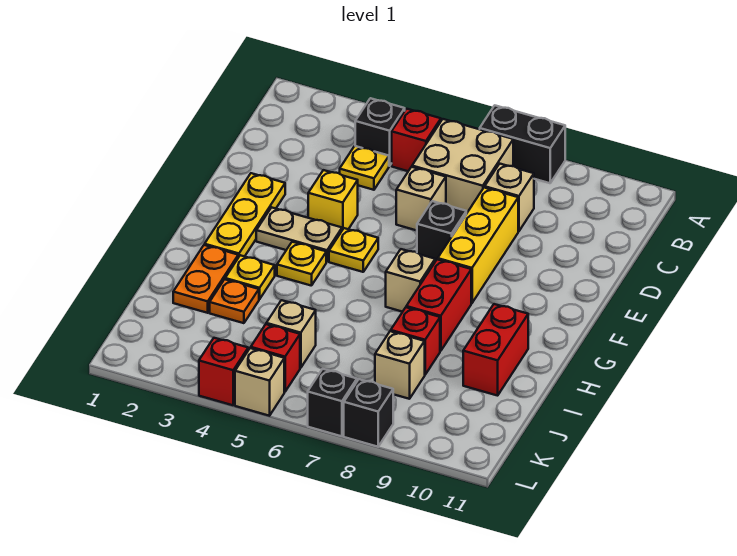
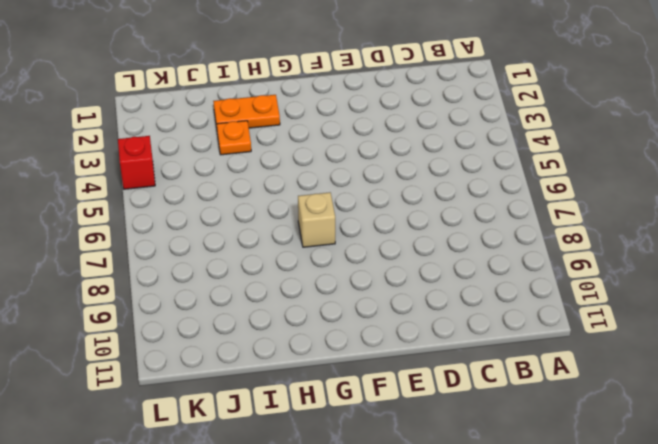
none -> black 1x2 brick [480,105,565,183]
none -> black 1x1 brick [355,98,405,166]
none -> red 1x1 brick [392,109,441,171]

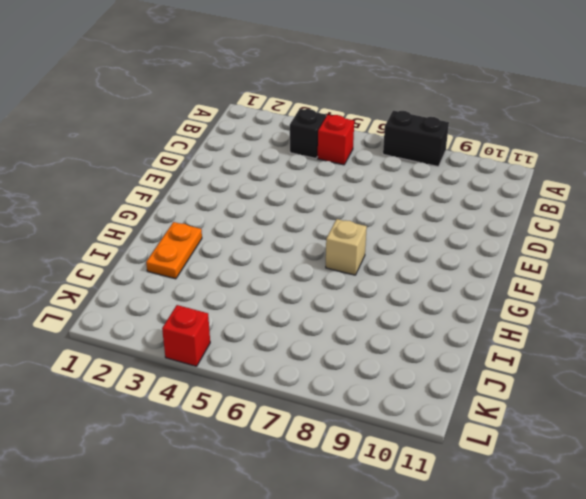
none -> tan 2x2 brick [412,119,513,214]
none -> yellow 1x1 plate [340,146,389,190]
none -> tan 1x1 brick [485,164,534,231]

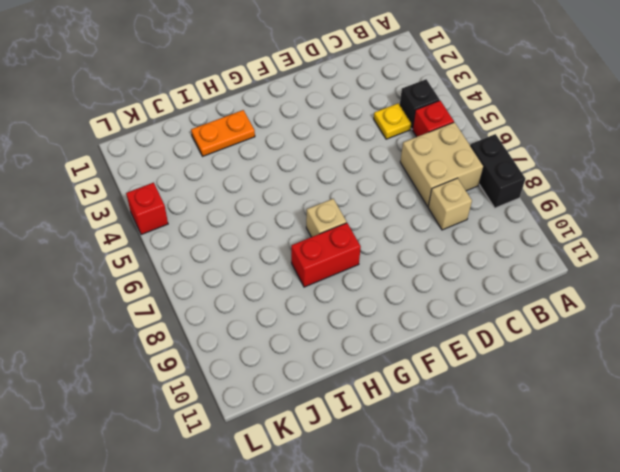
none -> tan 1x1 brick [396,167,446,230]
none -> yellow 1x3 brick [438,188,518,303]
none -> yellow 1x3 plate [205,173,285,257]

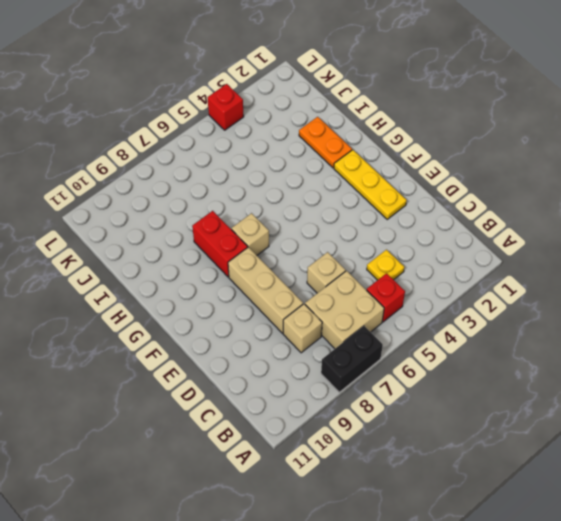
tan 1x3 brick [228,247,303,333] -> yellow 1x3 brick [438,188,518,303]
none -> black 1x1 brick [355,98,405,166]
none -> yellow 1x1 brick [308,170,358,230]
none -> black 1x1 brick [417,201,466,261]

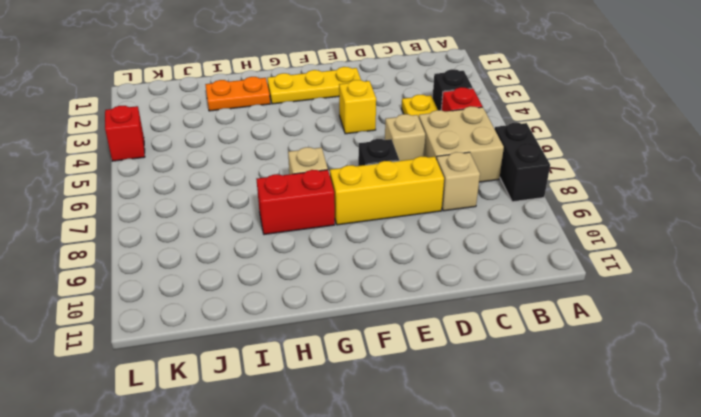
none -> tan 1x2 plate [256,207,342,262]
none -> yellow 1x1 plate [329,228,378,272]
none -> yellow 1x1 plate [277,242,326,286]

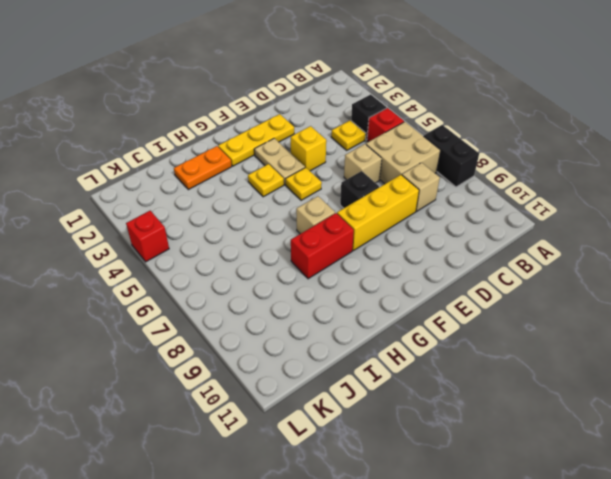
none -> yellow 1x1 plate [225,255,275,299]
none -> red 1x2 brick [463,304,528,396]
none -> orange 1x1 plate [210,279,259,323]

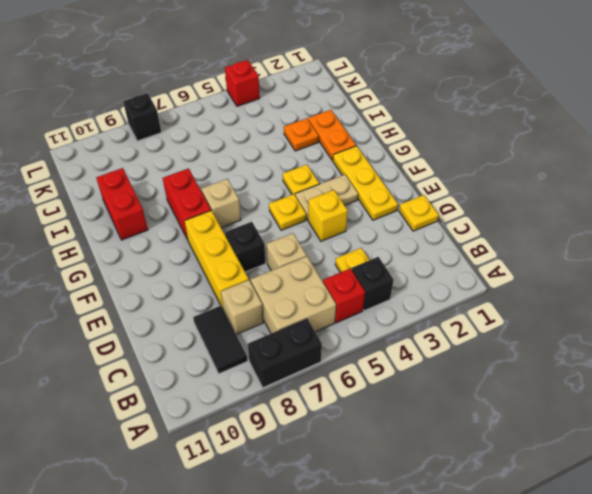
black 1x2 tile [193,306,247,374] -> none
yellow 1x1 plate [399,195,439,231] -> yellow 1x1 plate moved to [225,255,275,299]
none -> red 1x1 brick [391,307,440,374]
none -> tan 1x1 brick [266,300,316,368]
none -> tan 1x1 brick [375,331,425,399]

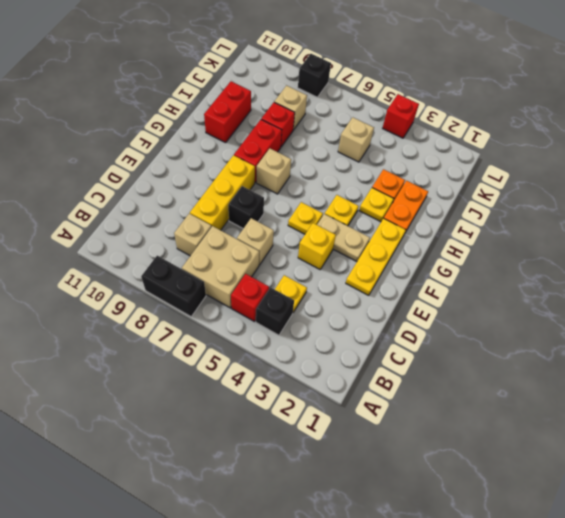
none -> red 1x1 brick [251,324,300,392]
none -> tan 1x1 brick [235,348,284,416]
none -> black 1x1 brick [308,369,357,436]

